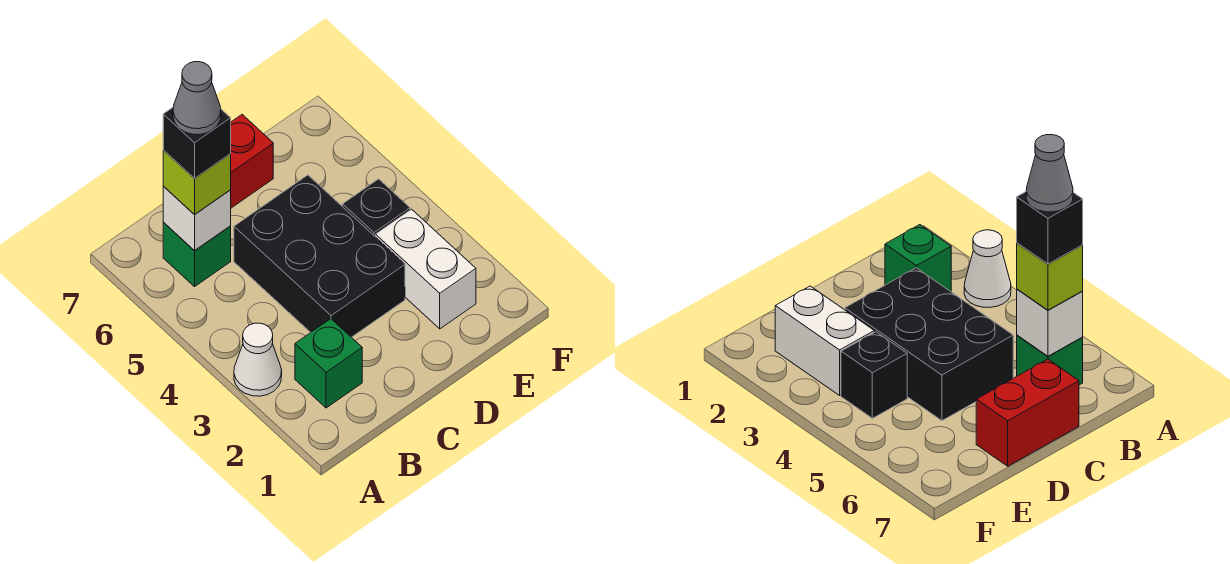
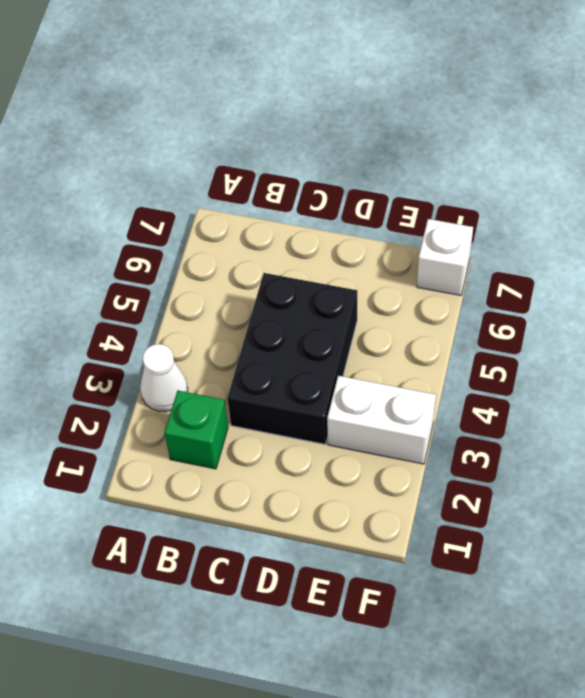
white 1x2 brick [327,376,436,464] -> white 1x2 brick turned to [376,209,476,329]
white 1x1 brick [417,219,473,295] -> white 1x1 brick moved to [163,186,231,251]
none -> green 1x1 brick [163,222,231,287]
none -> red 1x2 brick [231,115,273,208]

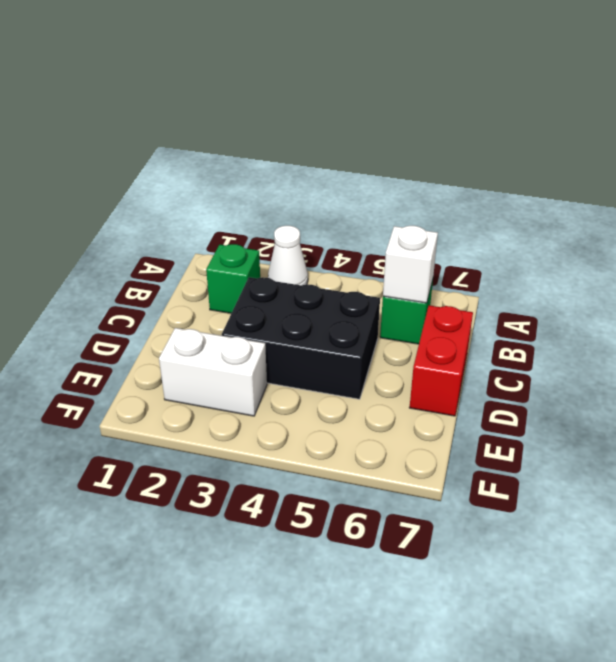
none -> black 1x1 brick [343,179,410,237]
none -> lime 1x1 brick [163,150,231,214]

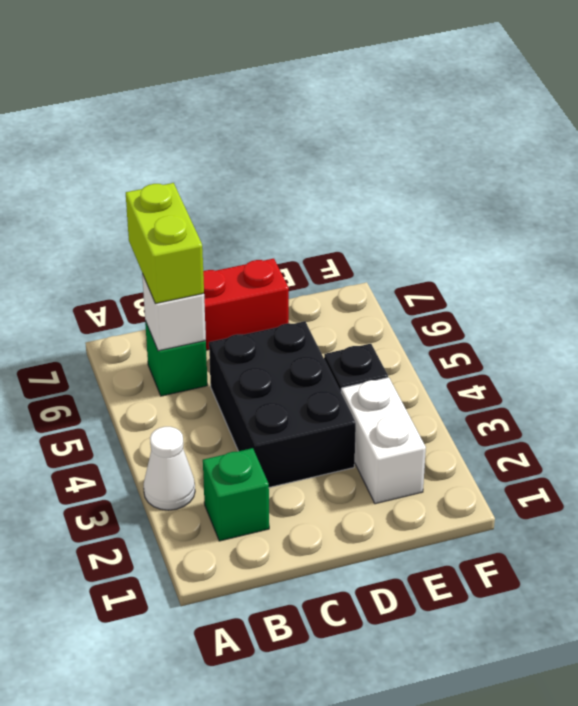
lime 1x2 brick [126,183,204,304] -> lime 1x1 brick [163,150,231,214]
none -> black 1x1 brick [163,108,231,179]
none -> grey 1x1 cone [173,62,221,135]

